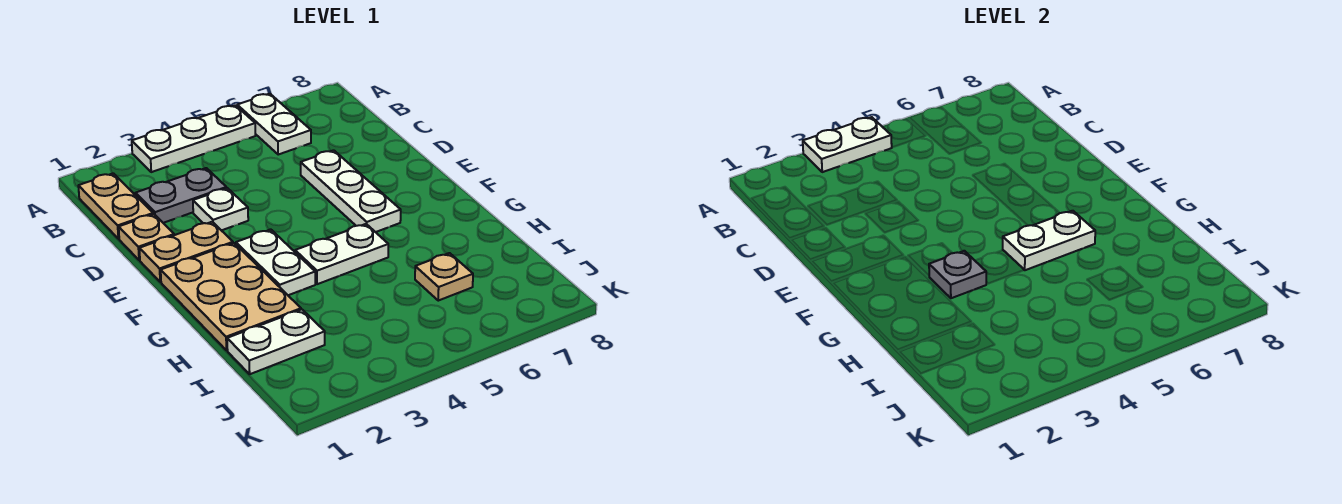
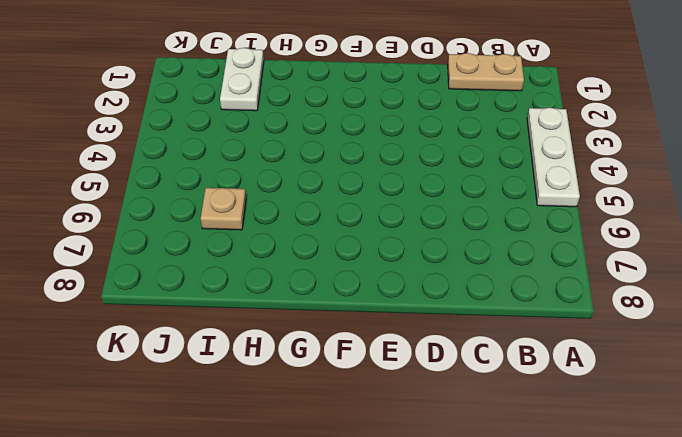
none -> white 1x2 plate [237,94,311,155]
none -> grey 1x2 plate [135,168,226,223]
none -> tan 1x1 plate [119,214,174,260]

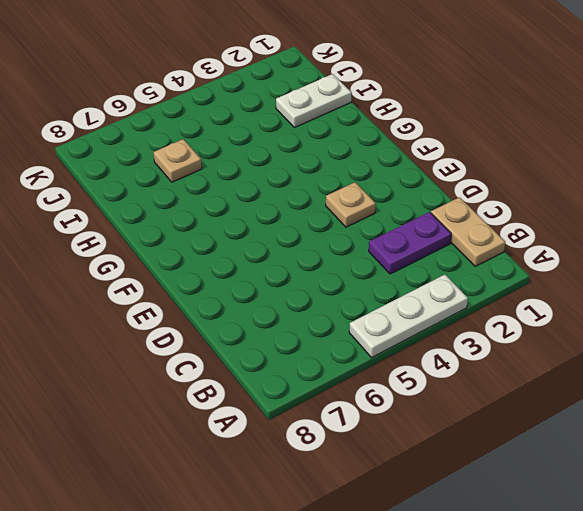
purple 1x2 plate [369,212,451,274] -> grey 1x2 plate [135,168,226,223]
tan 1x1 plate [326,182,376,227] -> tan 1x1 plate moved to [119,214,174,260]
none -> white 1x2 plate [237,94,311,155]
none -> white 1x1 plate [193,188,248,230]
none -> white 1x3 plate [301,150,401,232]

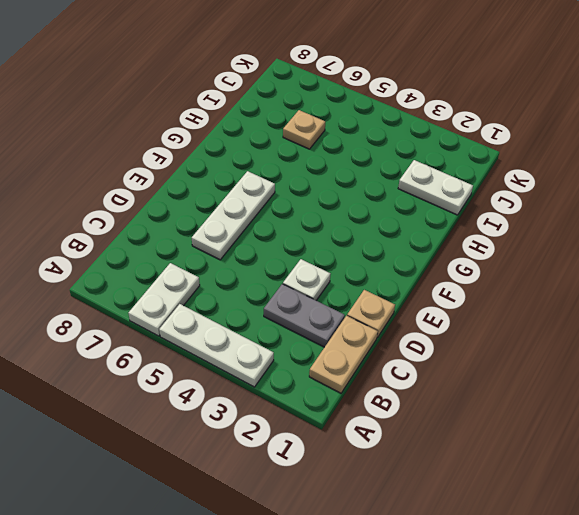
none -> tan 1x2 plate [139,222,233,282]
none -> tan 2x3 plate [161,243,301,350]
none -> white 1x2 plate [236,229,315,295]

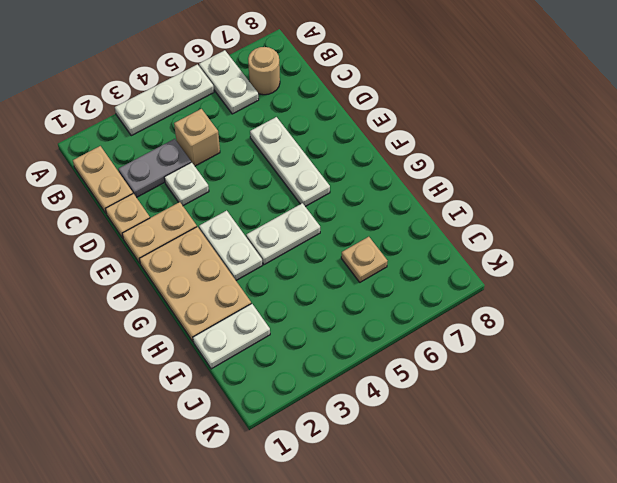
tan 1x1 round brick [248,47,280,95] -> none
tan 1x1 brick [174,109,220,166] -> none
none -> white 1x2 plate [803,117,892,172]
none -> grey 1x1 plate [929,251,986,298]
none -> white 1x2 plate [1003,211,1095,270]

